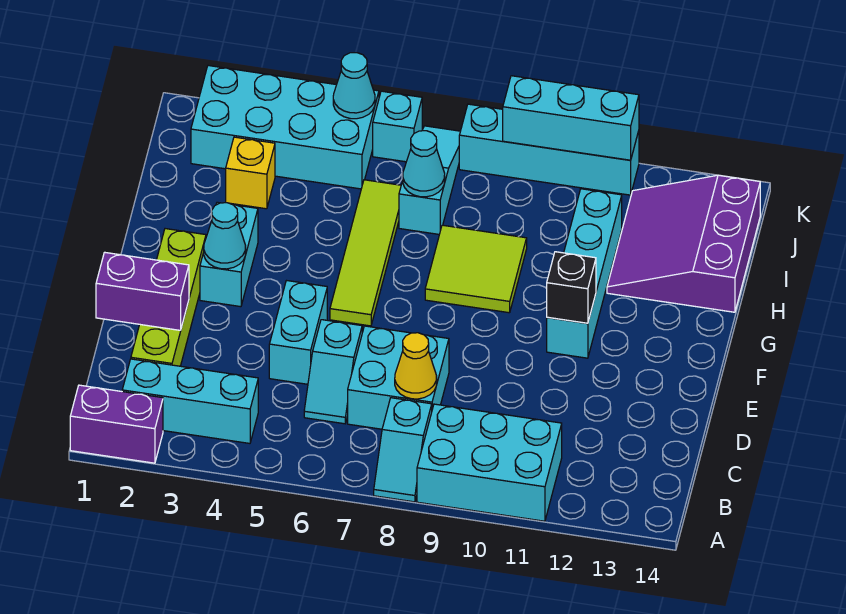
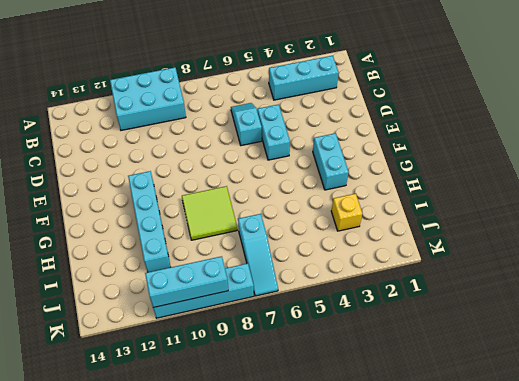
none -> purple 1x2 brick [70,385,163,463]
none -> cyan 1x2 slope [374,398,432,502]
none -> lime 1x4 brick [131,229,206,366]

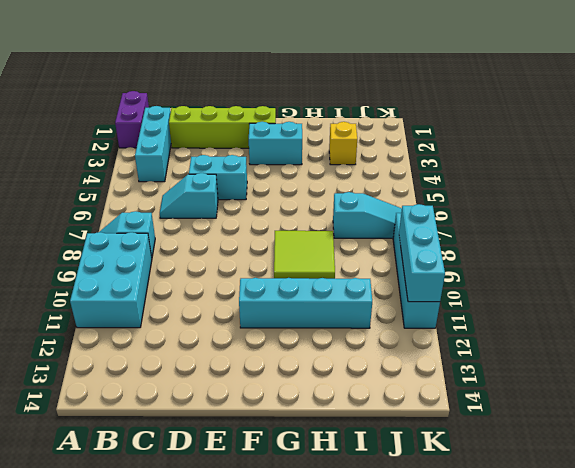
none -> cyan 2x2 brick [348,326,449,429]
none -> lime 1x4 tile [330,180,401,326]
none -> purple 3x3 slope [607,175,760,312]

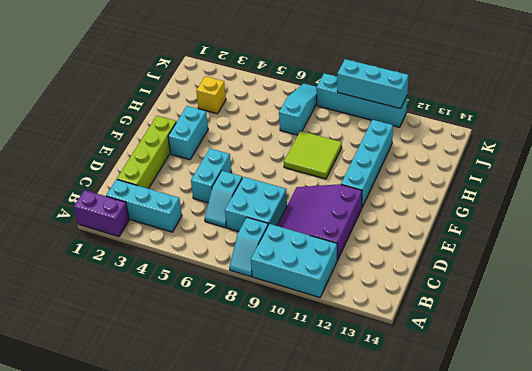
purple 3x3 slope [277,184,362,260] -> purple 3x3 slope moved to [607,175,760,312]
none -> lime 1x4 tile [330,180,401,326]
none -> cyan 2x4 brick [191,66,379,189]
none -> cyan 1x1 brick [373,91,422,162]

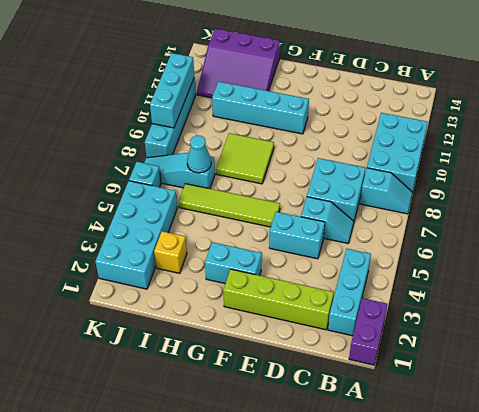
none -> yellow 1x1 cone [395,333,437,399]
none -> purple 1x2 brick [96,252,189,330]
none -> cyan 1x1 cone [204,203,246,269]

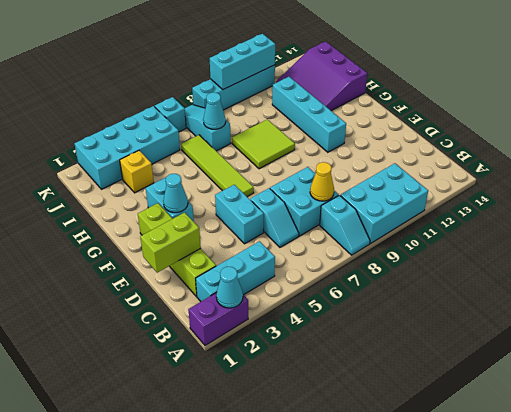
cyan 1x1 cone [216,267,243,308] -> cyan 1x1 cone moved to [333,53,375,119]
lime 1x2 brick [140,212,201,273] -> purple 1x2 brick [96,252,189,330]
none -> black 1x1 brick [547,252,596,323]

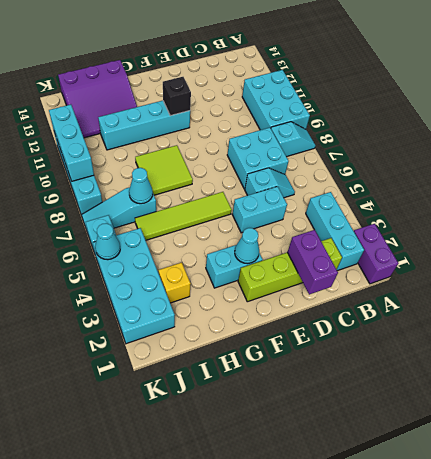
none -> yellow 1x1 cone [395,333,437,399]

